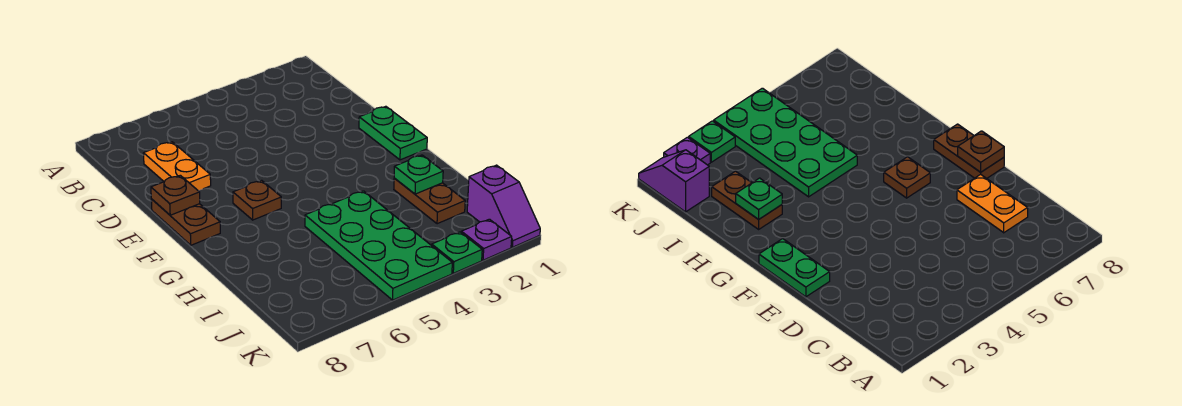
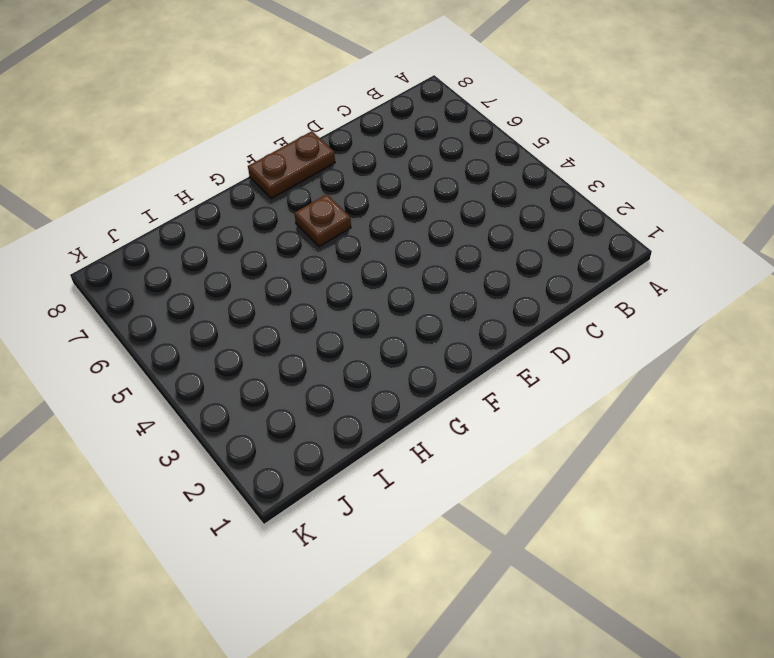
none -> orange 1x2 plate [143,142,211,191]
none -> green 1x2 plate [359,106,427,160]

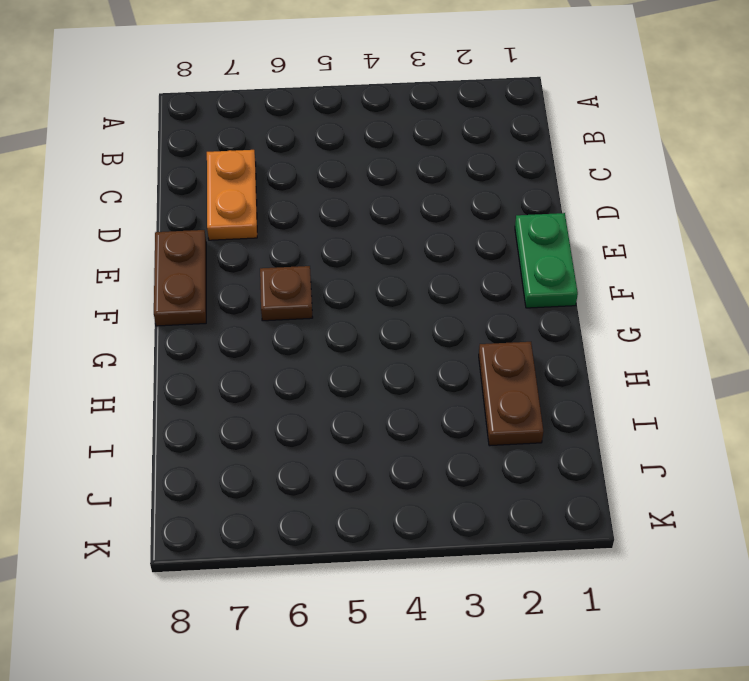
none -> green 2x4 plate [305,191,452,300]
none -> purple 1x2 slope [467,165,540,247]

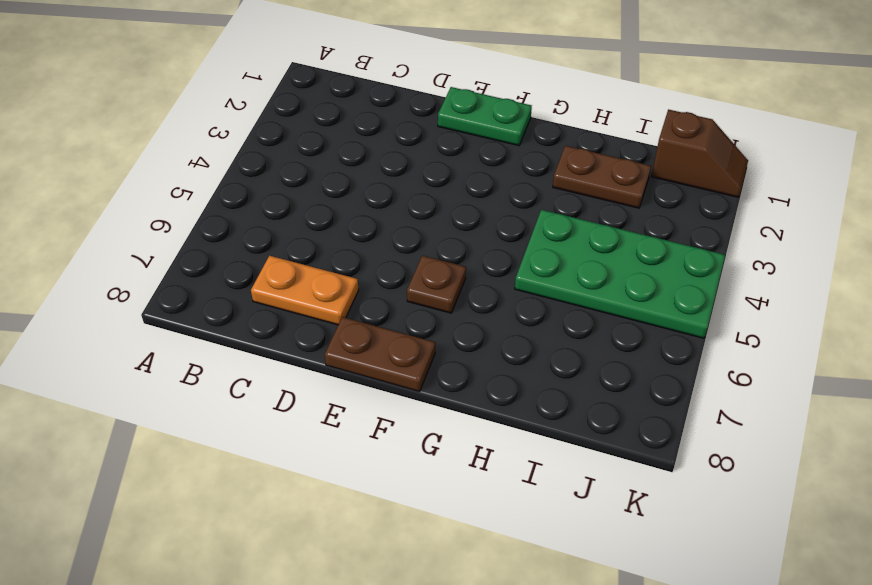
brown 1x2 slope [651,110,748,197] -> purple 1x2 slope [467,165,540,247]
none -> purple 1x1 plate [461,219,512,260]
none -> green 1x1 plate [432,232,482,273]

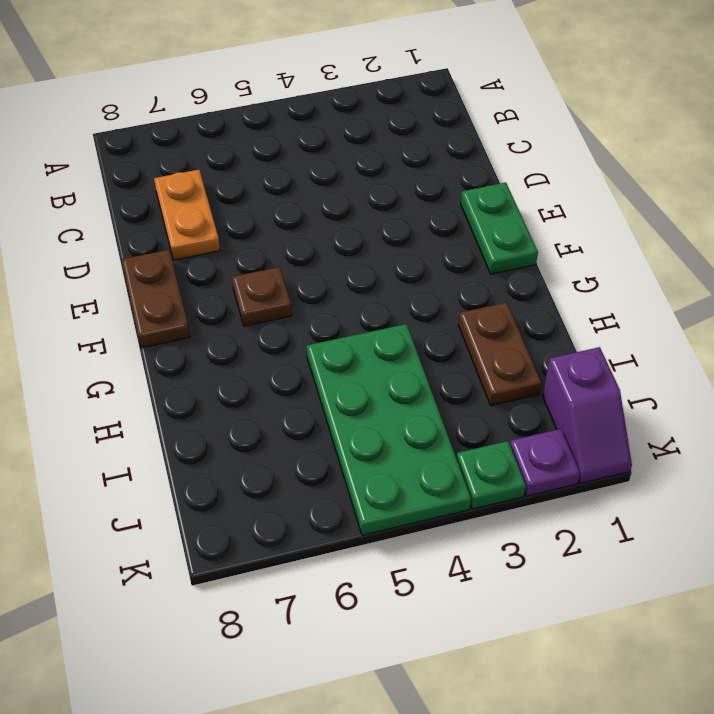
none -> brown 1x1 plate [151,175,200,215]
none -> green 1x1 plate [394,155,443,194]

